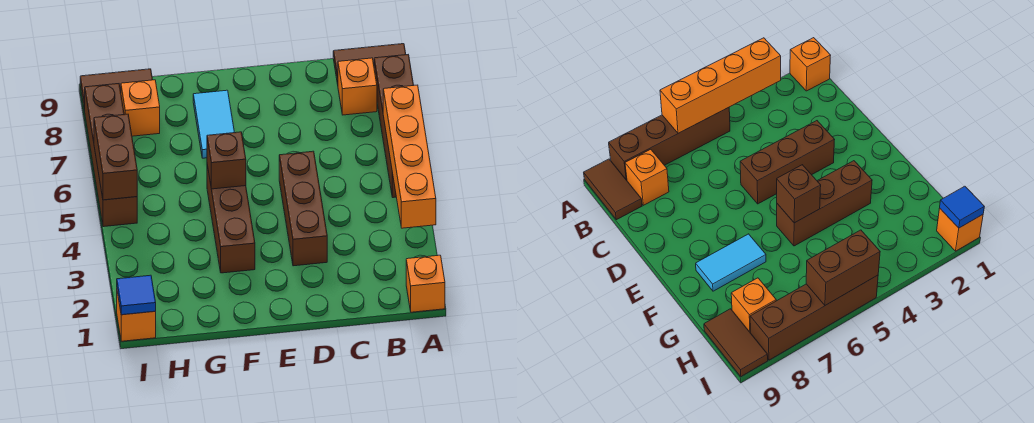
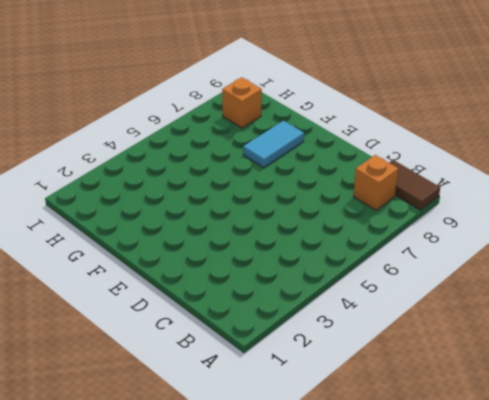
none -> orange 1x1 brick [406,255,445,312]
none -> brown 1x4 brick [374,55,414,198]
none -> brown 1x3 brick [279,151,327,266]

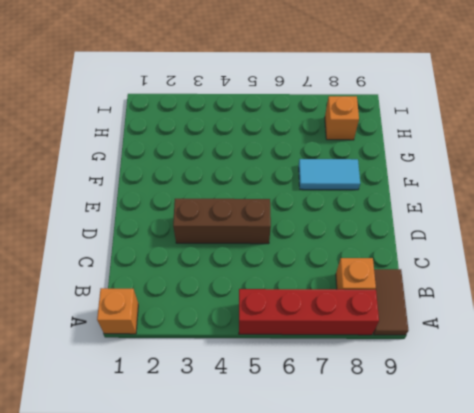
red 1x4 brick [239,289,379,335] -> brown 1x4 brick [374,55,414,198]
none -> brown 1x3 brick [207,165,255,273]
none -> brown 1x2 tile [80,69,153,111]
none -> orange 1x1 brick [117,292,156,341]

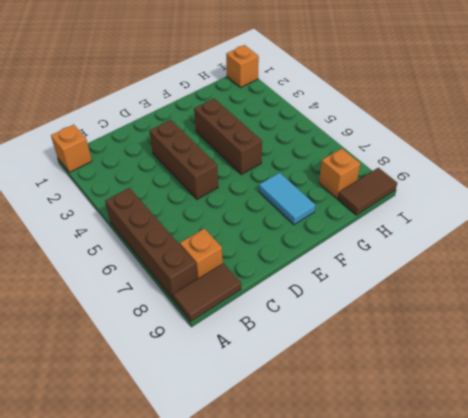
none -> brown 1x4 brick [85,84,137,227]
none -> orange 1x4 brick [383,85,436,228]
none -> brown 1x1 brick [207,132,246,189]

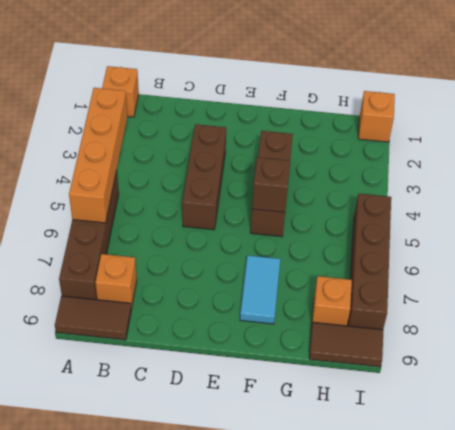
none -> blue 1x1 tile [117,275,156,315]
none -> brown 1x2 brick [94,114,137,200]

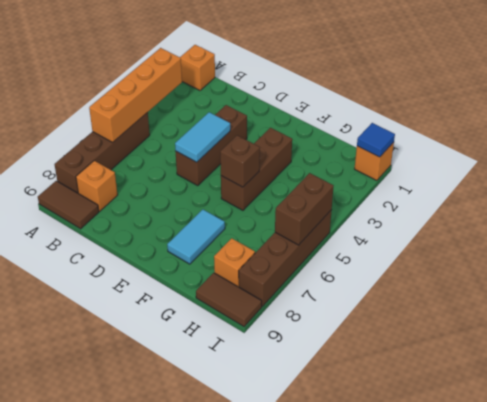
cyan 1x2 tile [175,112,230,162] -> none

